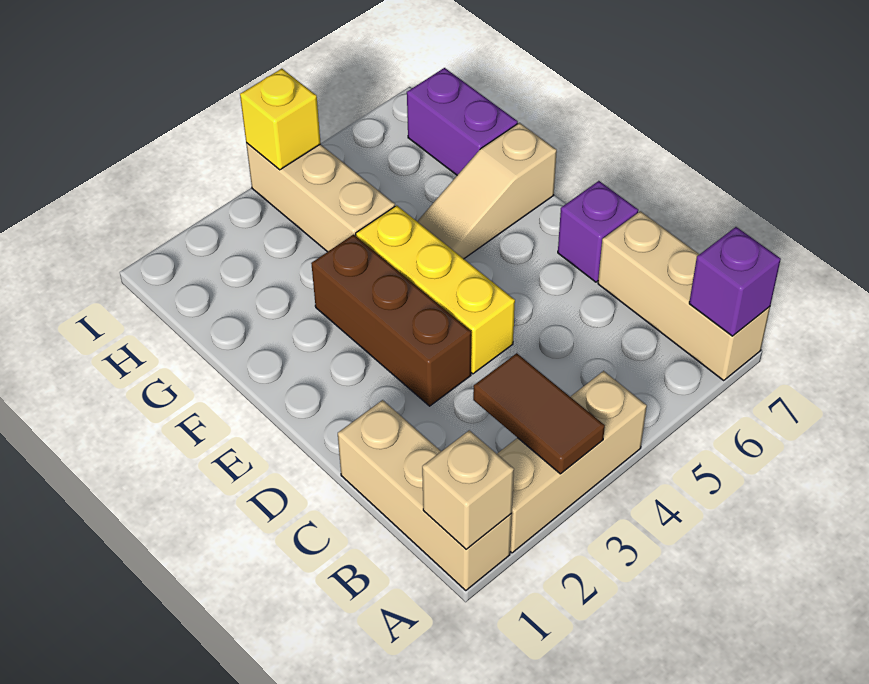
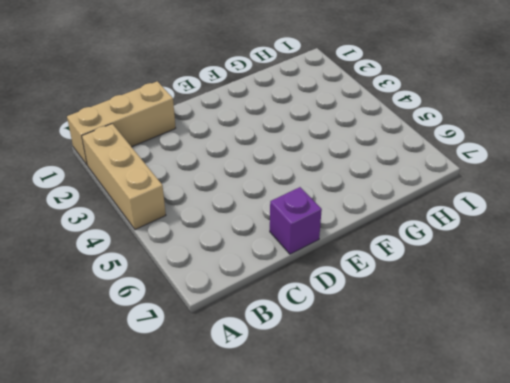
none -> tan 1x3 brick [598,211,770,380]
none -> brown 1x3 brick [311,235,471,406]
none -> yellow 1x3 brick [356,205,515,374]

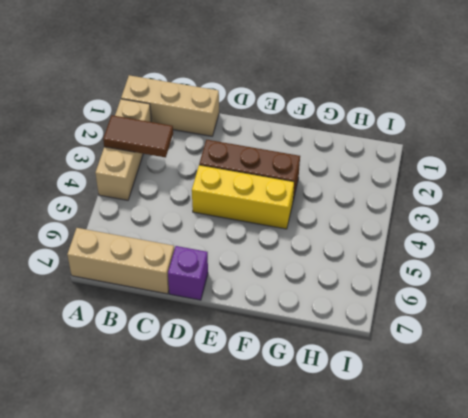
none -> tan 1x3 slope [417,123,557,259]
none -> tan 1x3 brick [246,143,395,252]
none -> purple 1x2 brick [407,68,518,175]

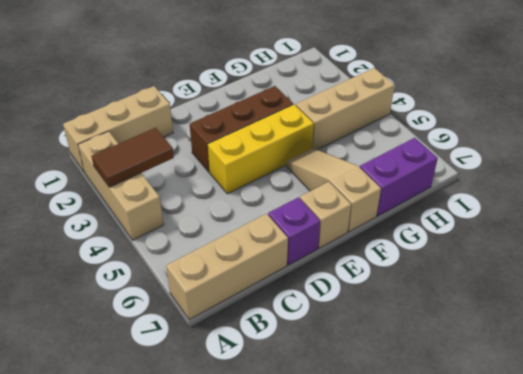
tan 1x1 brick [300,182,351,248] -> tan 1x1 brick moved to [422,430,514,549]
none -> purple 1x1 brick [689,227,781,336]
none -> yellow 1x1 brick [240,69,321,170]

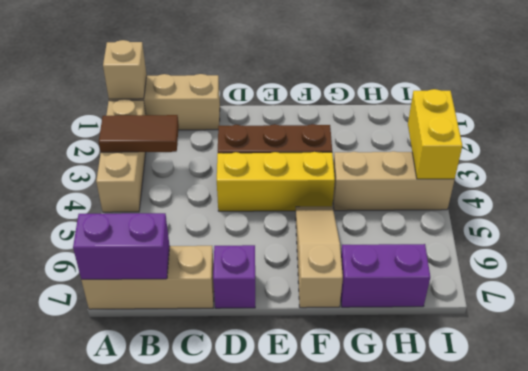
purple 1x2 brick [73,213,170,280] -> purple 1x1 brick [689,227,781,336]
yellow 1x2 brick [408,89,462,179] -> yellow 1x1 brick [240,69,321,170]

